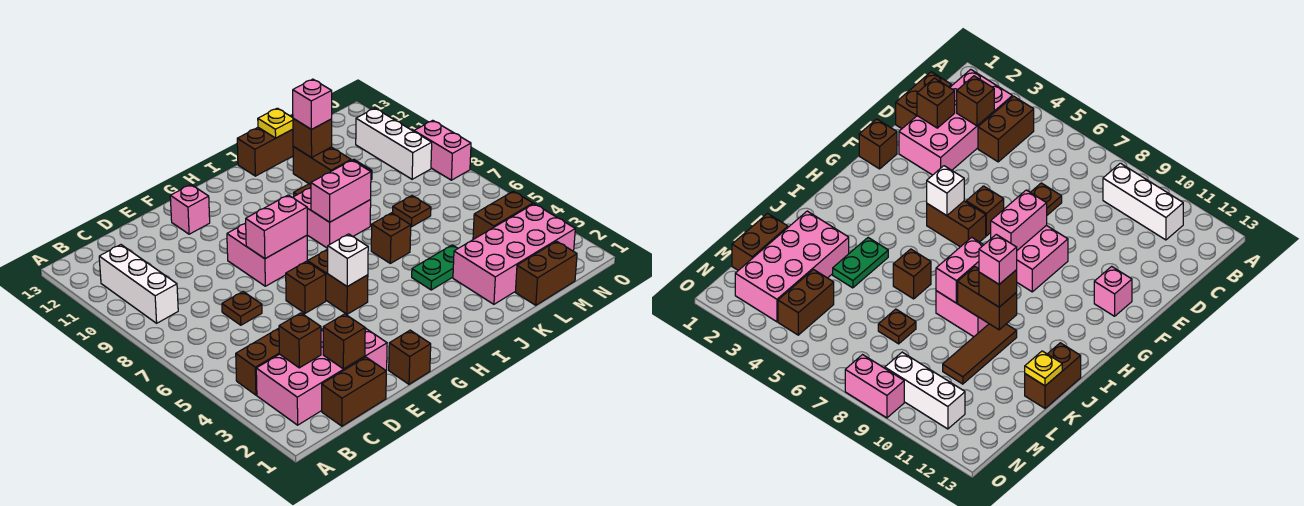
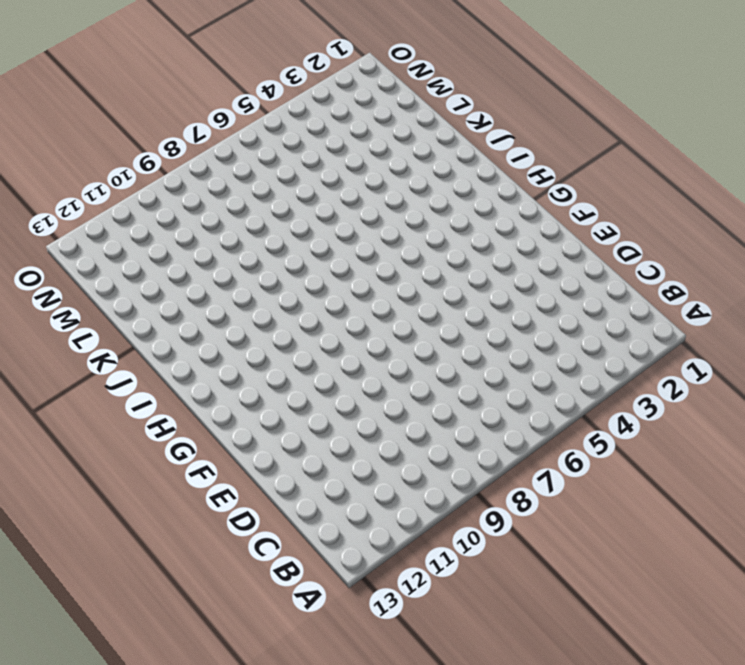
none -> pink 2x4 brick [256,328,387,425]
none -> brown 1x2 brick [236,328,279,395]
none -> white 1x3 brick [99,245,178,323]
none -> brown 1x2 brick [322,357,386,426]

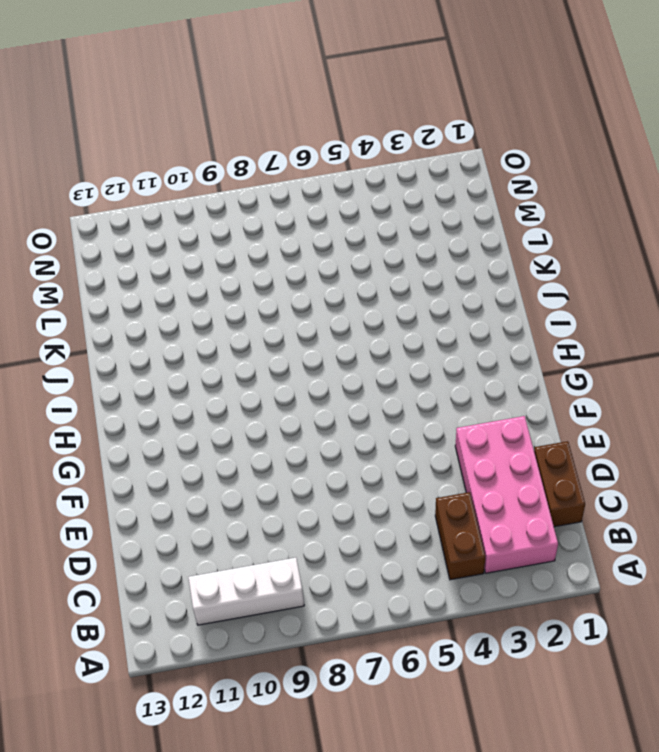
none -> brown 1x1 plate [222,292,262,325]
none -> brown 1x1 brick [389,330,431,384]
none -> brown 1x1 brick [286,261,326,313]
none -> pink 2x2 brick [227,224,307,286]

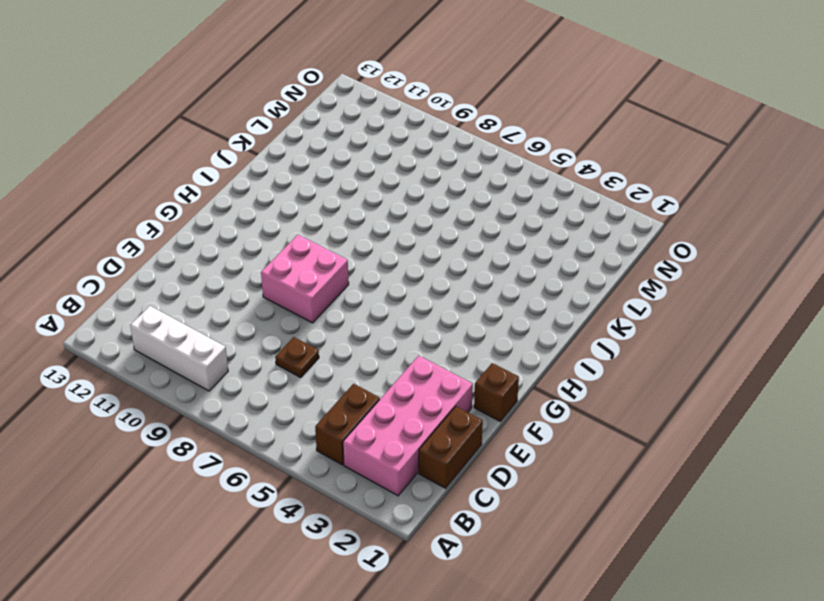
none -> brown 1x1 brick [286,261,326,313]
none -> pink 1x1 brick [170,185,210,234]
none -> brown 1x2 brick [307,249,368,314]
none -> pink 2x2 brick [293,188,371,248]

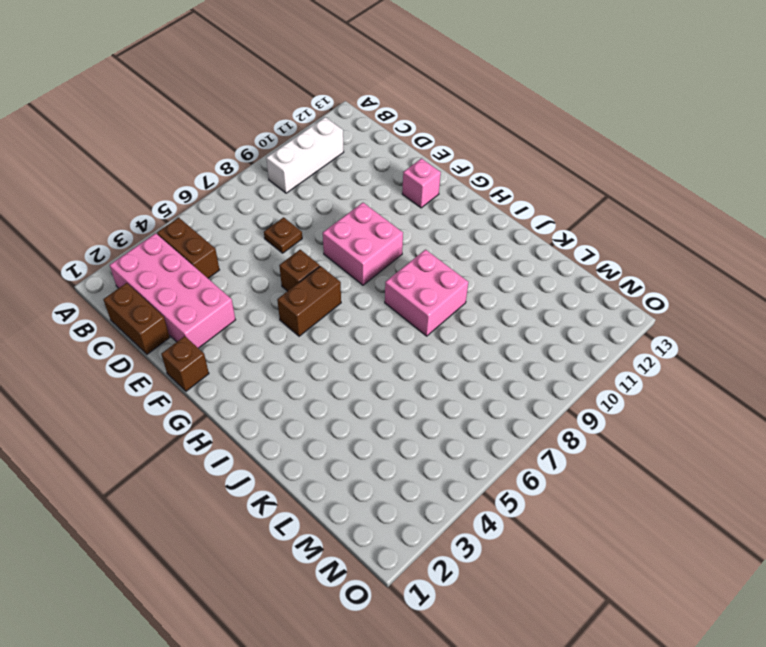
none -> green 1x2 plate [412,245,458,290]
none -> brown 1x1 brick [371,213,411,263]
none -> brown 1x3 tile [943,324,1017,384]
none -> brown 1x2 brick [237,127,293,176]

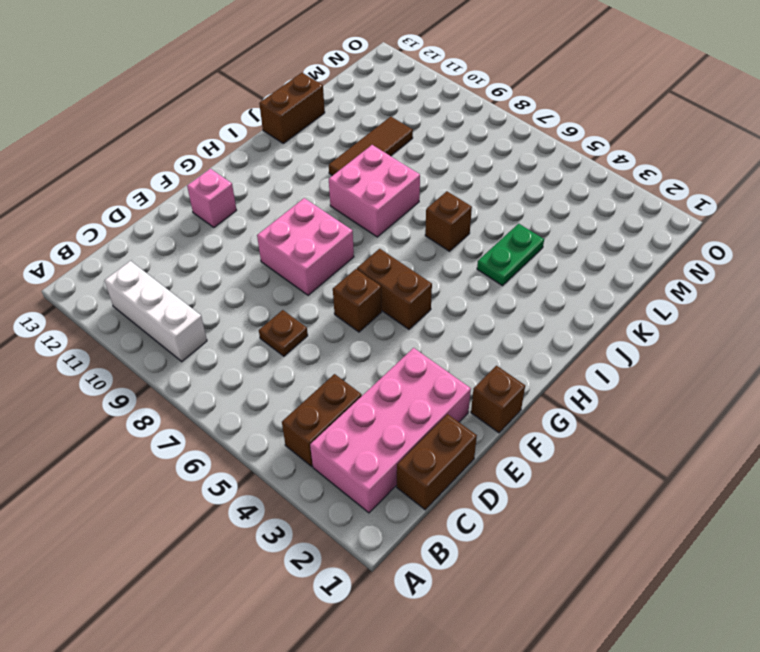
none -> pink 2x4 brick [453,204,575,304]
none -> brown 1x2 brick [515,241,577,305]
none -> brown 1x1 plate [393,196,431,227]
none -> brown 1x2 brick [473,191,533,239]

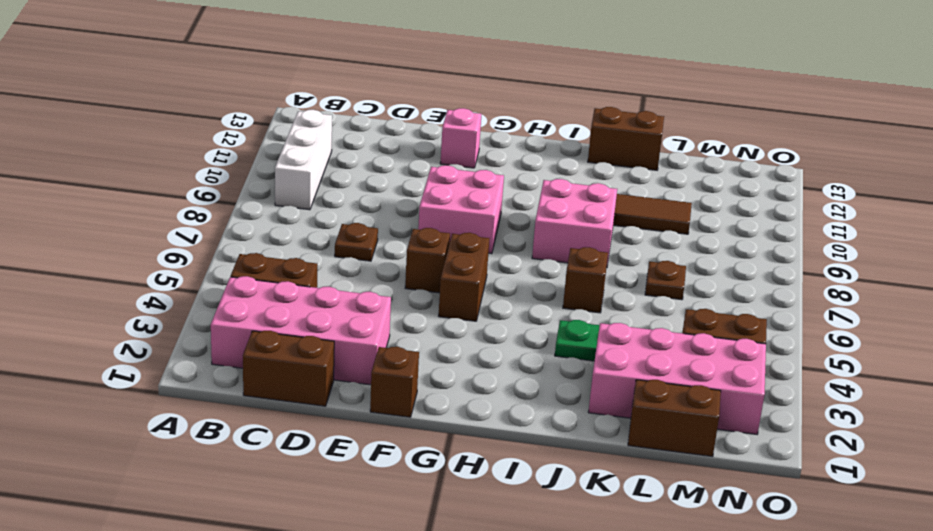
none -> white 1x3 brick [356,108,432,179]
none -> pink 1x2 brick [414,120,471,180]
none -> brown 1x1 brick [279,313,321,368]
none -> brown 1x1 brick [323,314,365,369]

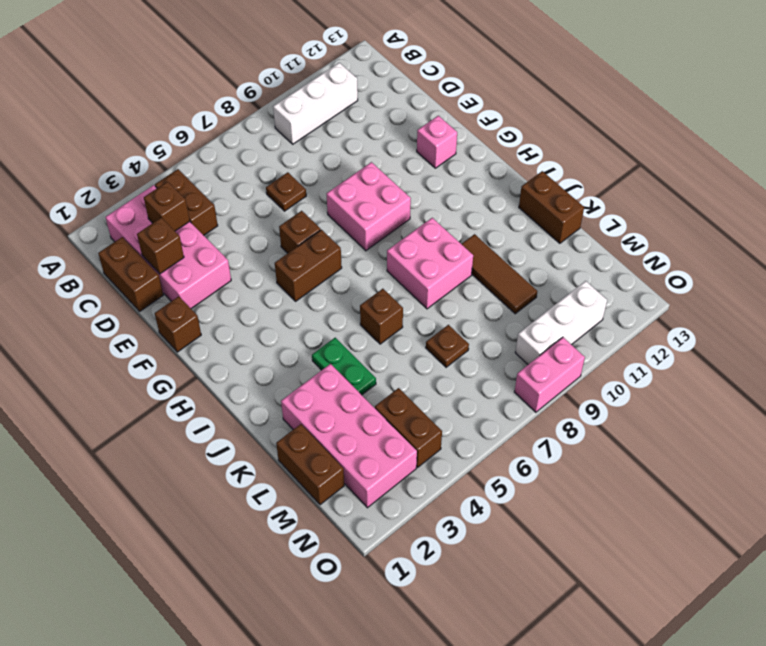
none -> pink 1x2 brick [245,195,307,259]
none -> white 1x1 brick [328,234,368,287]
none -> pink 1x2 brick [311,160,371,222]
none -> brown 1x2 brick [293,147,351,185]

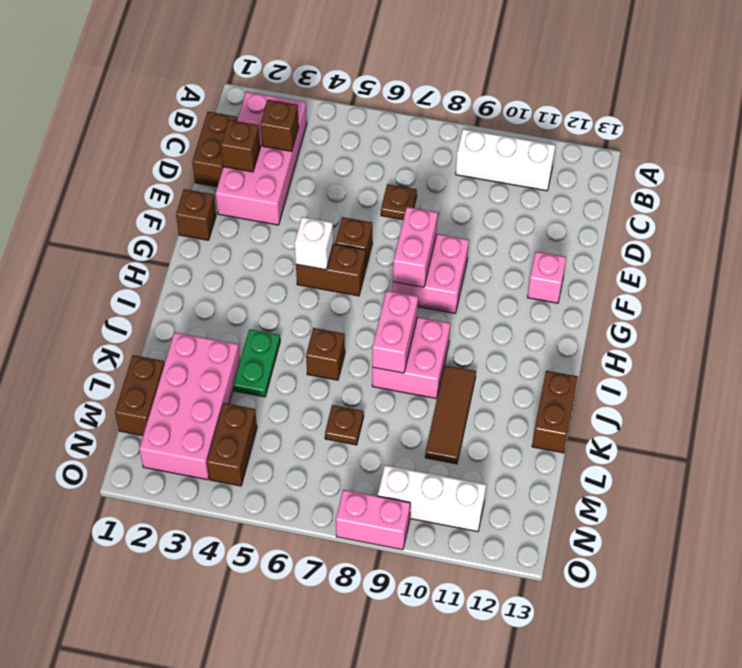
none -> brown 1x2 brick [236,328,279,395]
none -> brown 1x2 brick [293,147,351,185]
none -> yellow 1x1 plate [258,108,293,138]
none -> brown 1x1 brick [293,119,332,158]

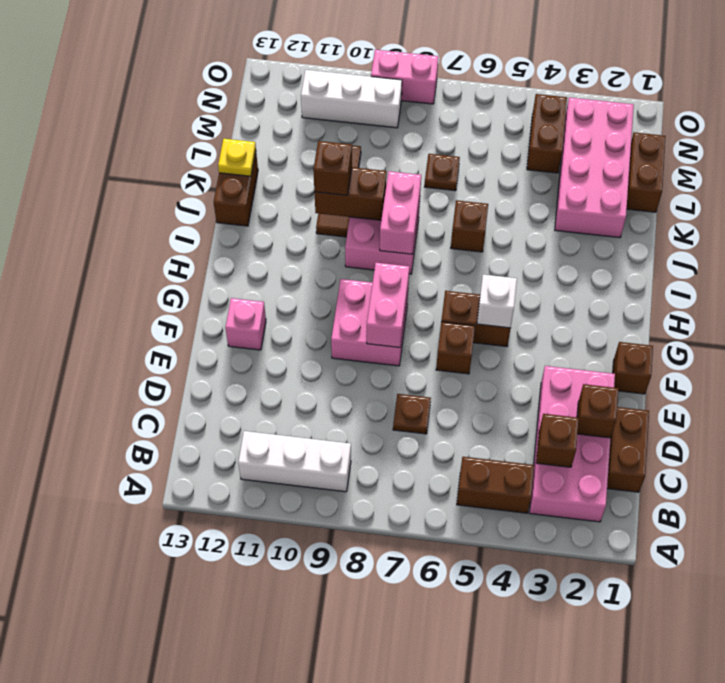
brown 1x2 brick [457,457,534,513] -> brown 1x2 brick turned to [236,328,279,395]
none -> green 1x2 plate [412,245,458,290]
none -> pink 1x1 brick [293,79,332,129]

